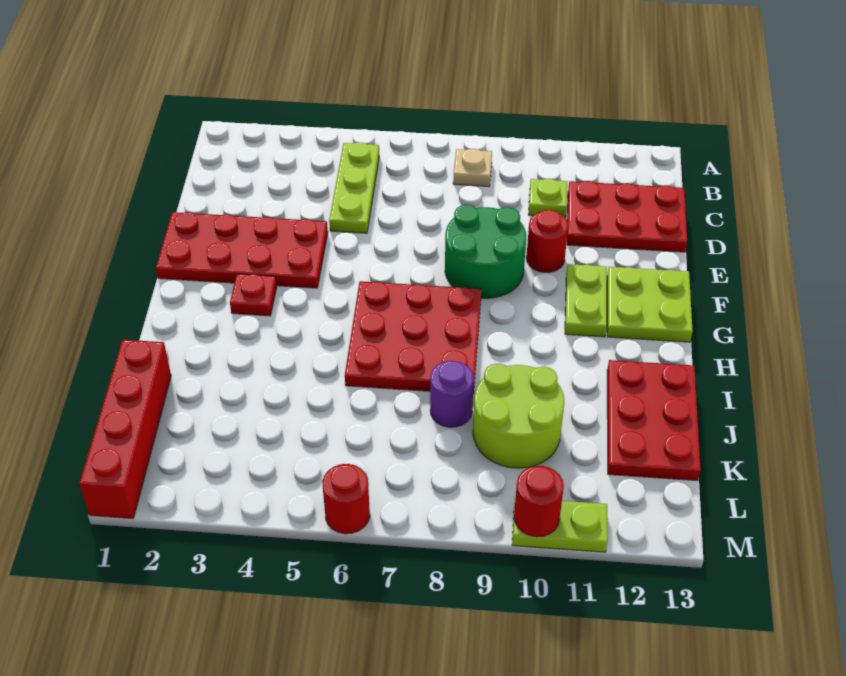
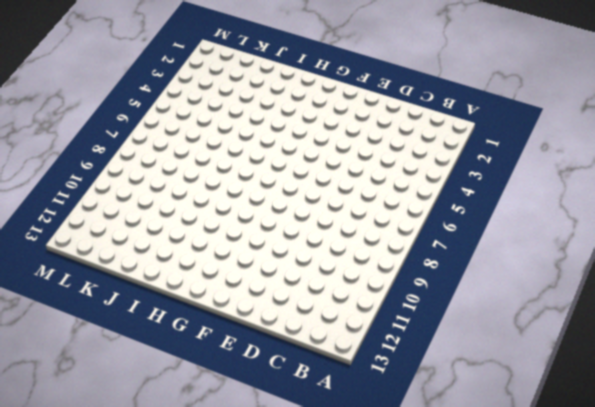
none -> lime 1x3 plate [329,142,379,233]
none -> tan 1x1 plate [453,149,492,186]
none -> lime 1x1 plate [529,179,567,217]

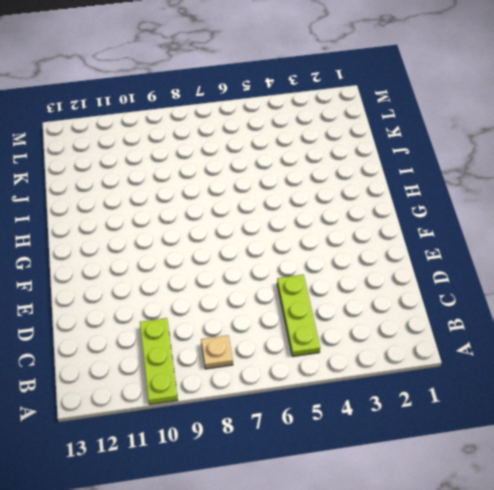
lime 1x3 plate [140,318,178,404] -> lime 1x1 plate [529,179,567,217]
none -> red 2x3 plate [567,181,687,252]
none -> red 2x4 plate [156,212,328,288]
none -> green 2x2 round brick [445,205,526,298]

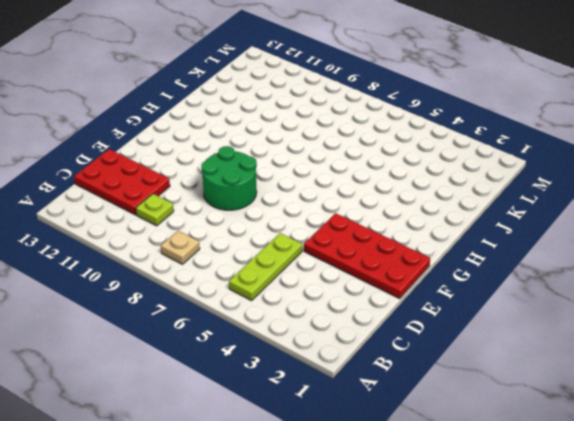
none -> red 1x1 round brick [526,210,568,272]
none -> lime 1x2 plate [565,264,607,337]
none -> lime 2x2 plate [607,267,693,342]

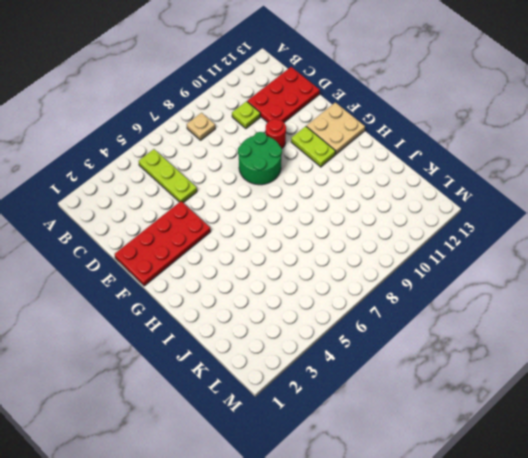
tan 2x2 plate [306,102,365,155] -> lime 2x2 plate [607,267,693,342]
none -> red 1x1 plate [230,274,277,316]
none -> red 3x3 plate [345,281,481,394]
none -> red 2x3 plate [607,360,701,481]

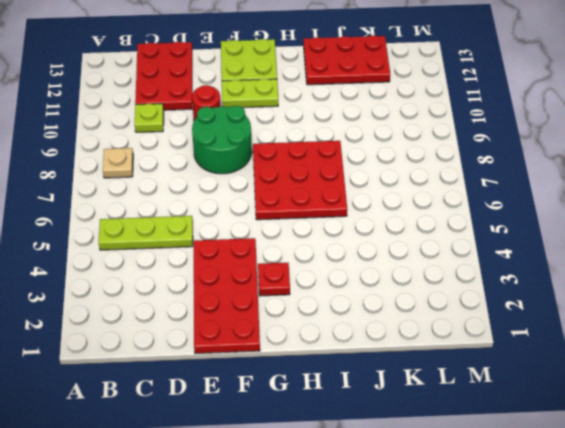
none -> red 1x4 brick [79,340,171,518]
none -> purple 1x1 round brick [430,361,474,427]
none -> lime 2x2 round brick [473,364,564,468]

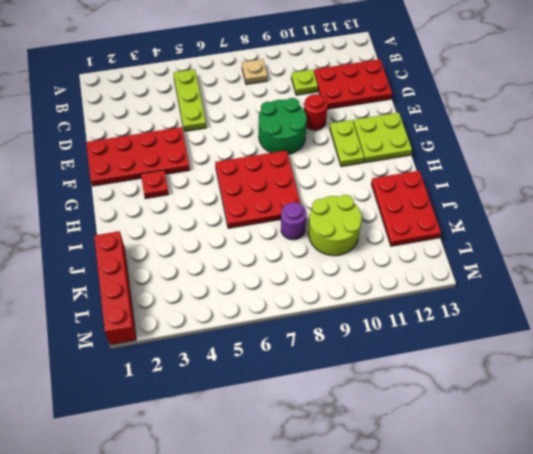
none -> red 1x1 round brick [322,464,370,534]
none -> lime 1x2 plate [512,498,608,552]
none -> red 1x1 round brick [514,466,564,537]

